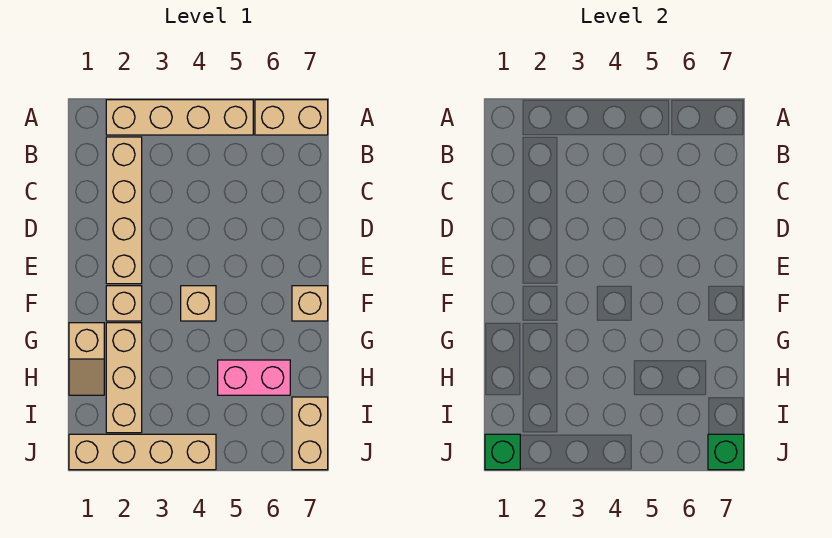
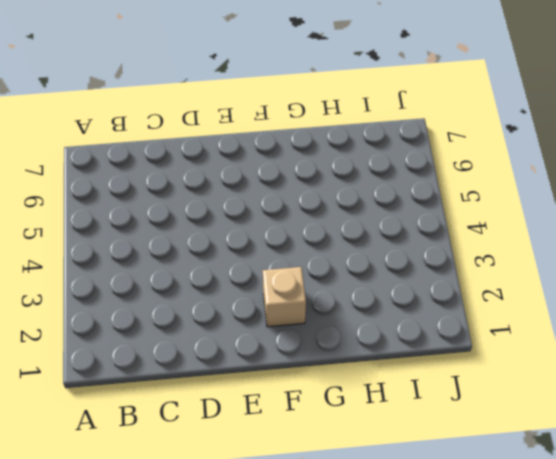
none -> tan 1x4 brick [106,100,253,135]
none -> tan 1x2 brick [255,100,328,135]
none -> tan 1x4 brick [106,137,142,284]

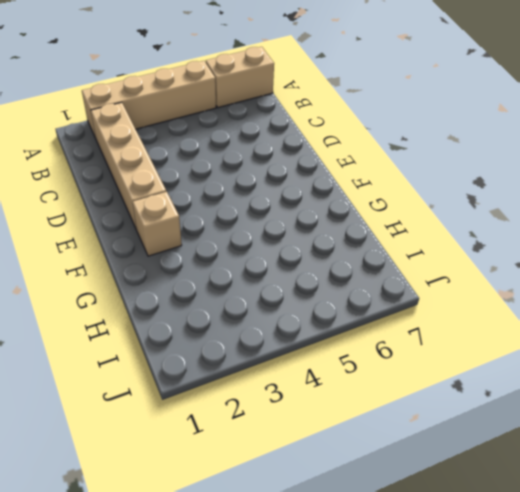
none -> tan 1x1 brick [181,286,216,321]
none -> tan 1x1 brick [292,286,328,321]
none -> tan 1x2 slope [69,323,104,395]

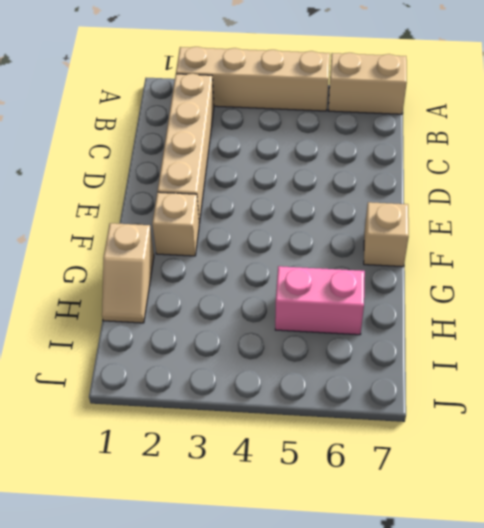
none -> tan 1x1 brick [181,286,216,321]
none -> tan 1x3 brick [106,323,142,433]
none -> tan 1x2 brick [292,397,328,470]

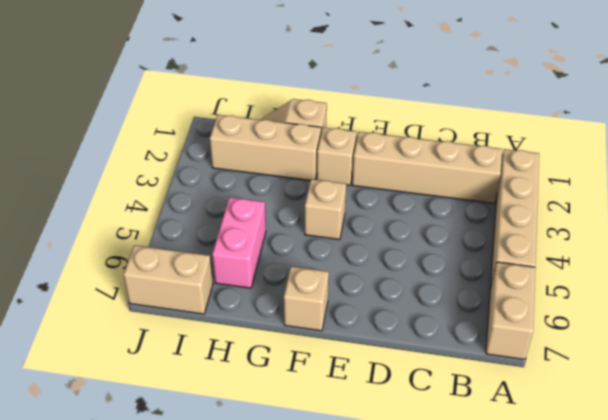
none -> tan 1x4 brick [69,434,216,470]
none -> green 1x1 brick [485,434,520,470]
none -> green 1x1 brick [708,434,744,470]

